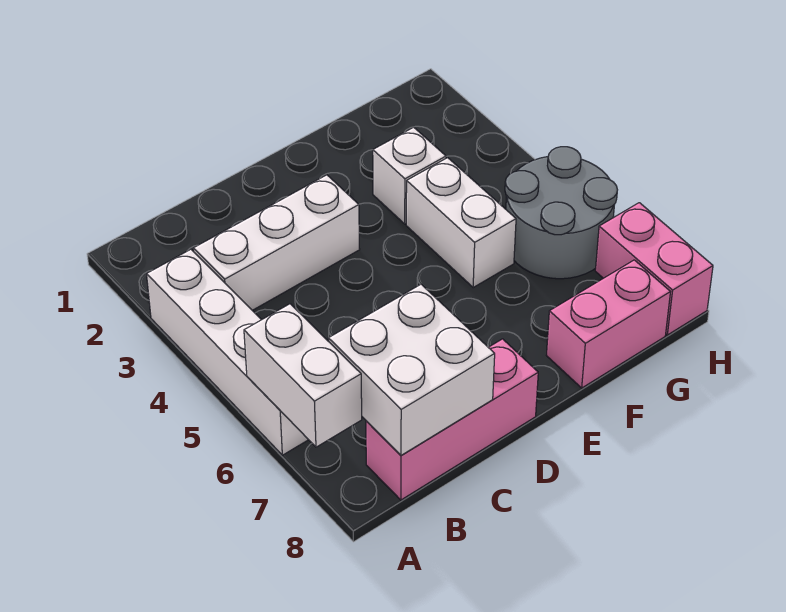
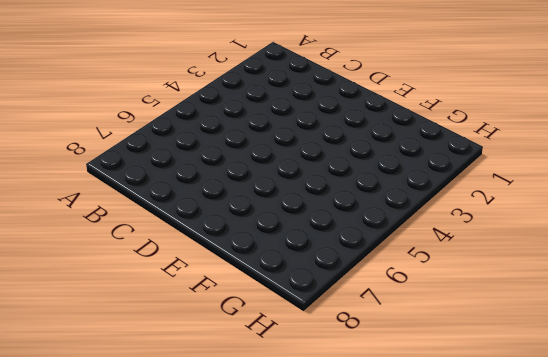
none -> white 1x4 brick [147,249,308,455]
none -> white 1x3 brick [193,175,360,310]

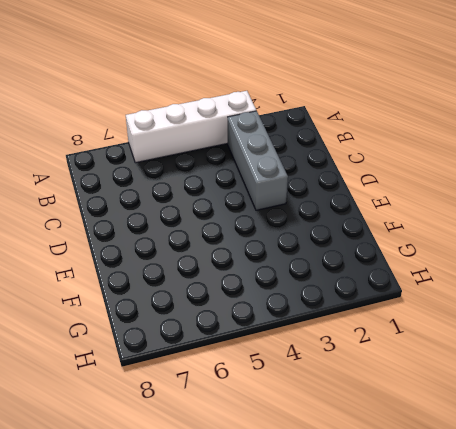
grey 1x3 brick [228,111,288,210] -> white 1x3 brick [193,175,360,310]
none -> pink 1x3 brick [366,339,538,500]
none -> white 1x1 brick [373,127,446,224]

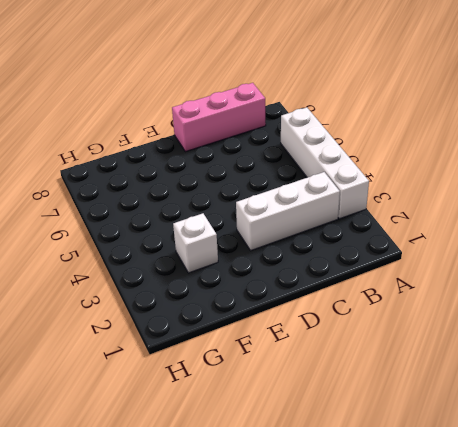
none -> white 1x2 brick [406,158,516,287]
none -> pink 1x2 brick [546,260,670,388]

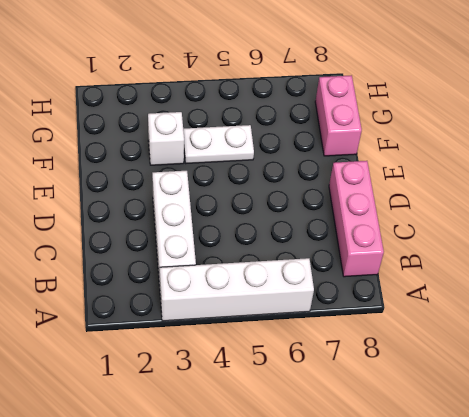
white 1x2 plate [183,125,254,163] -> white 1x2 brick [406,158,516,287]
none -> grey 2x2 round brick [505,147,617,279]
none -> pink 1x2 brick [595,203,713,335]

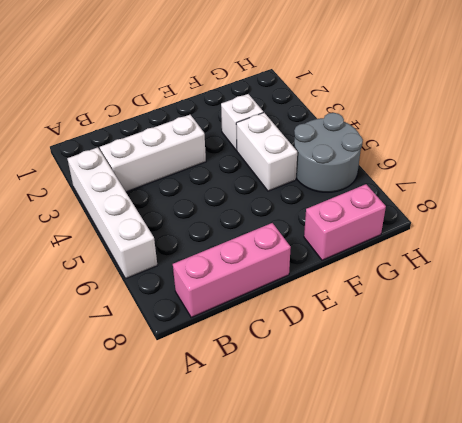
none -> pink 1x2 brick [595,203,713,335]
none -> white 1x2 brick [244,304,362,447]

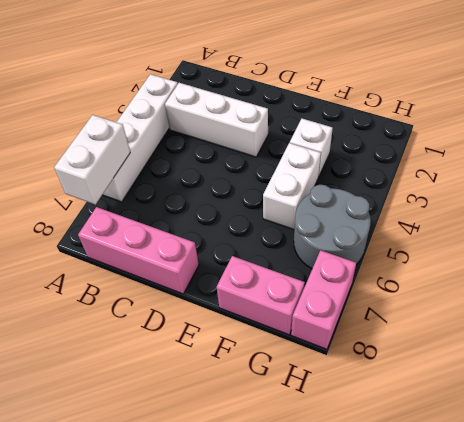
none -> white 2x2 brick [328,284,495,455]

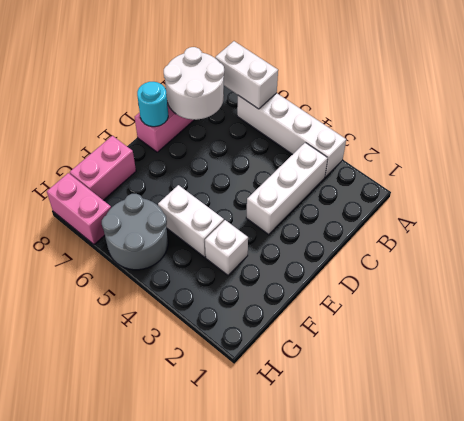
white 2x2 round brick [164,47,224,120] -> white 2x2 brick [328,284,495,455]
cyan 1x1 round brick [137,82,168,127] -> none

